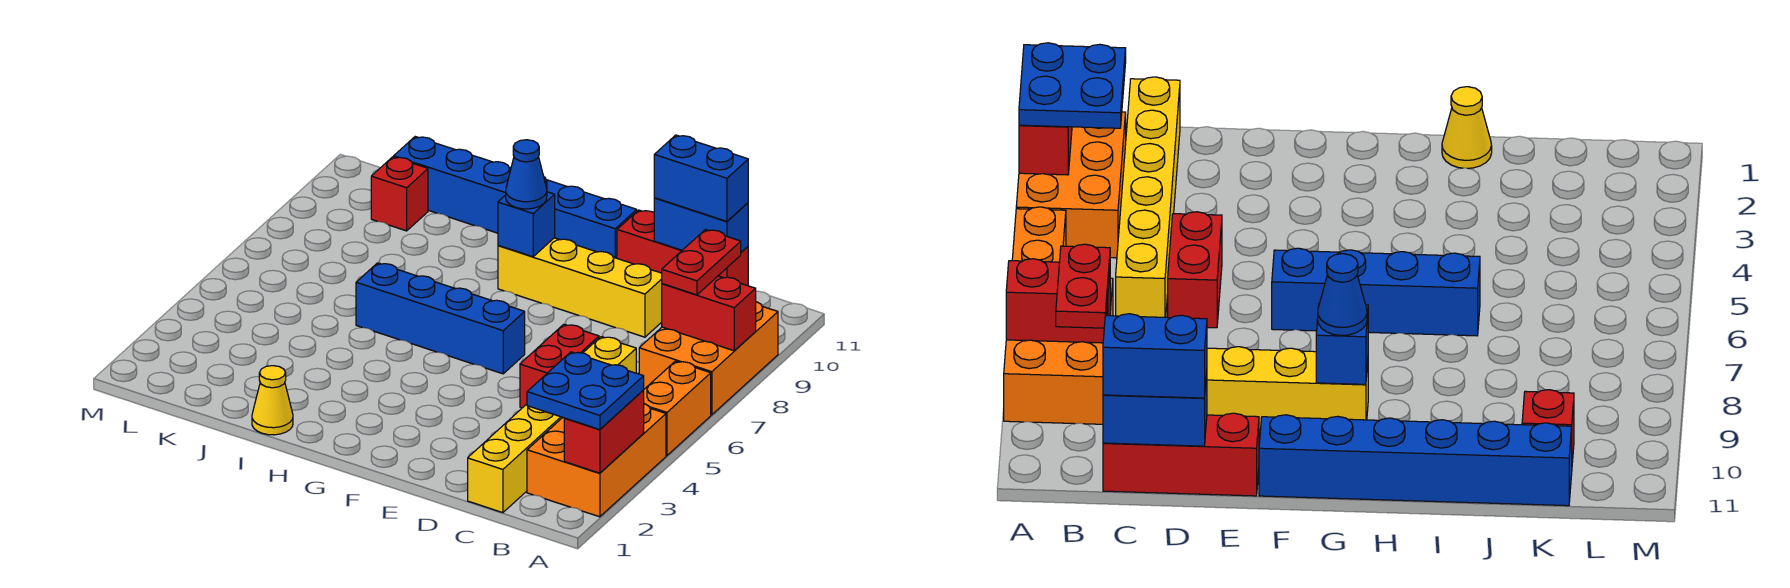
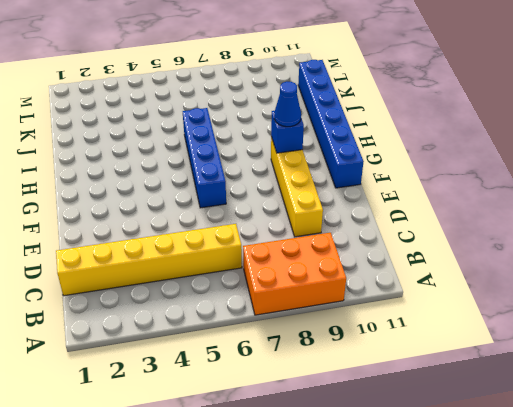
none -> orange 2x3 brick [527,404,666,517]
none -> orange 1x2 brick [643,361,711,456]
none -> red 1x3 brick [617,210,748,286]

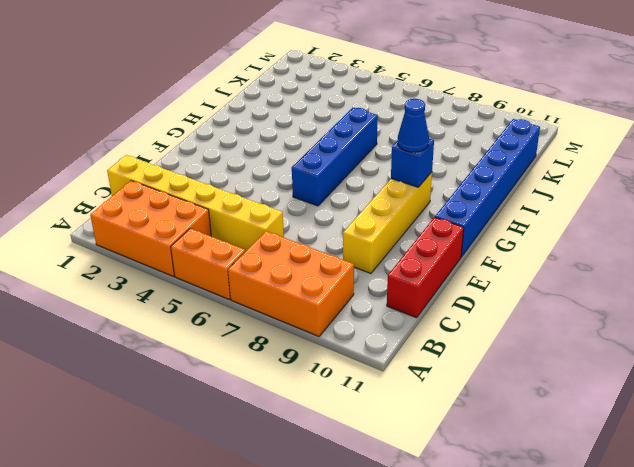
none -> red 1x2 brick [520,324,599,408]
none -> yellow 1x1 cone [252,366,293,435]
none -> red 1x1 brick [371,157,428,231]

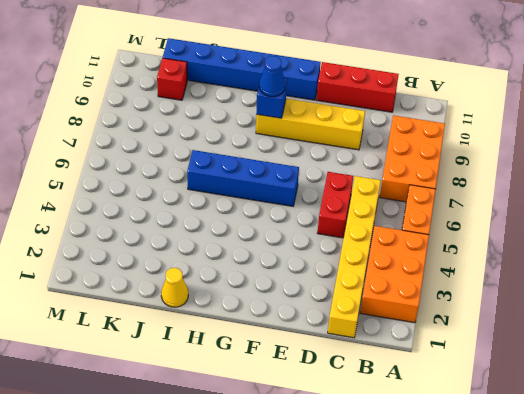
none -> red 1x2 brick [564,391,644,473]
none -> red 1x2 brick [662,276,756,351]
none -> blue 1x2 brick [654,198,748,252]

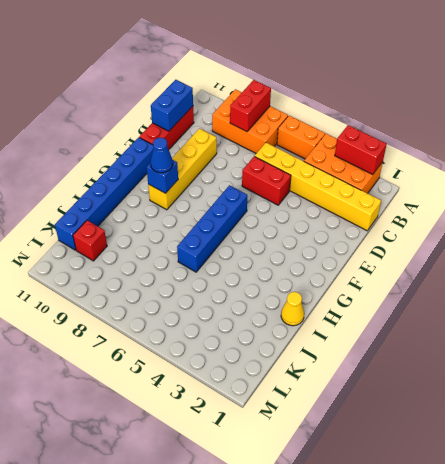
none -> blue 2x2 plate [527,352,644,430]
none -> red 1x2 plate [662,230,741,295]
none -> blue 1x2 brick [654,135,748,221]

